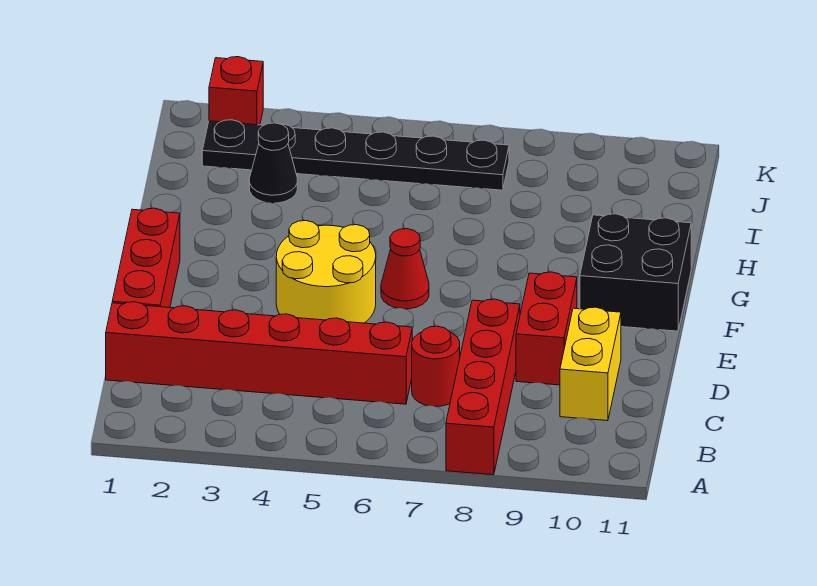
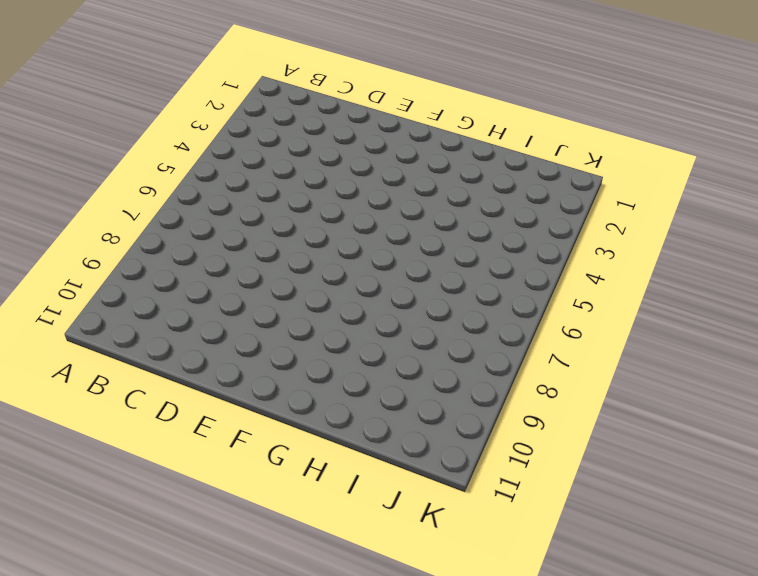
none -> red 1x4 brick [446,299,520,475]
none -> red 1x6 brick [106,302,412,404]
none -> red 1x1 round brick [412,326,460,406]

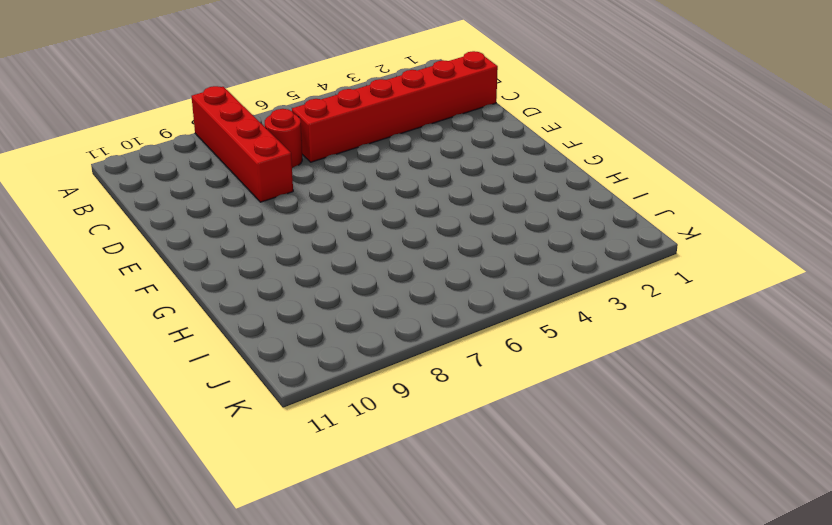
none -> yellow 1x2 brick [560,307,621,421]
none -> red 1x3 brick [112,208,180,307]
none -> red 1x2 brick [516,272,577,385]

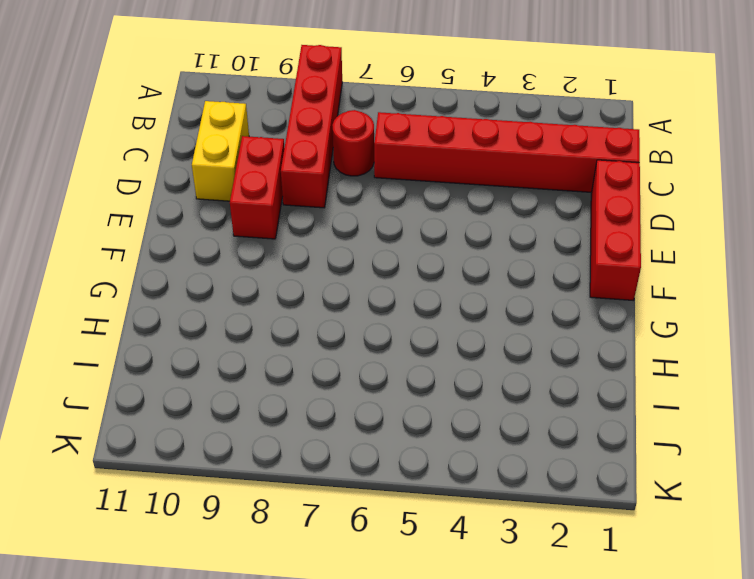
none -> yellow 2x2 round brick [276,221,376,323]
none -> red 1x1 cone [381,229,429,309]
none -> black 2x2 brick [580,214,691,331]

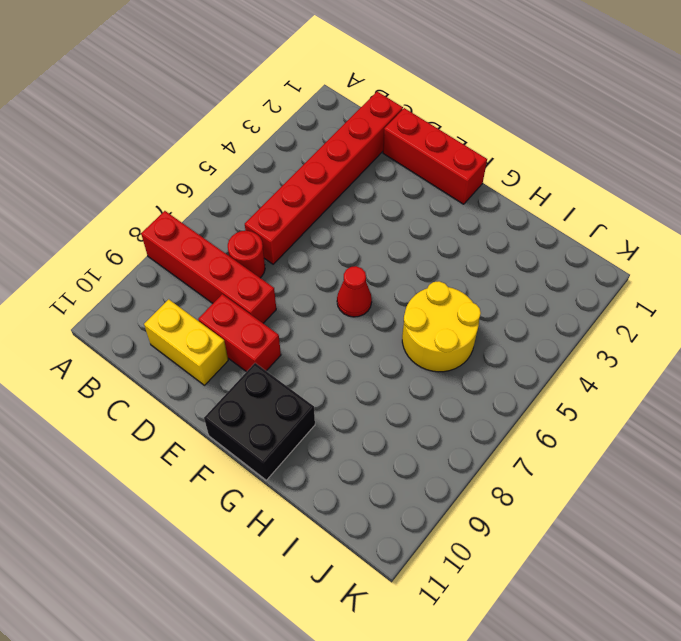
yellow 2x2 round brick [402,281,481,372] -> yellow 2x2 round brick moved to [276,221,376,323]
none -> black 1x1 cone [249,123,297,203]
none -> black 1x6 plate [202,120,509,190]
none -> red 1x1 brick [209,57,263,125]

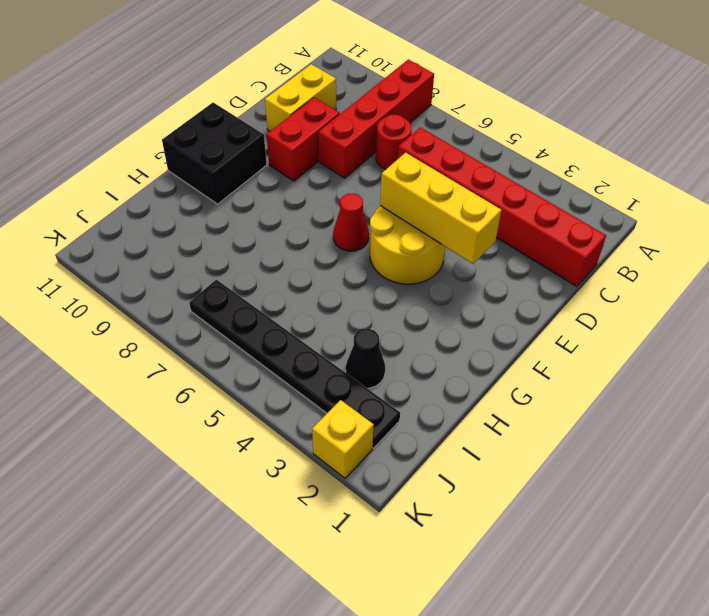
yellow 1x3 brick [380,153,501,264] -> none
yellow 1x1 brick [312,400,374,478] -> red 1x1 brick [209,57,263,125]
none -> red 1x3 brick [112,208,180,307]

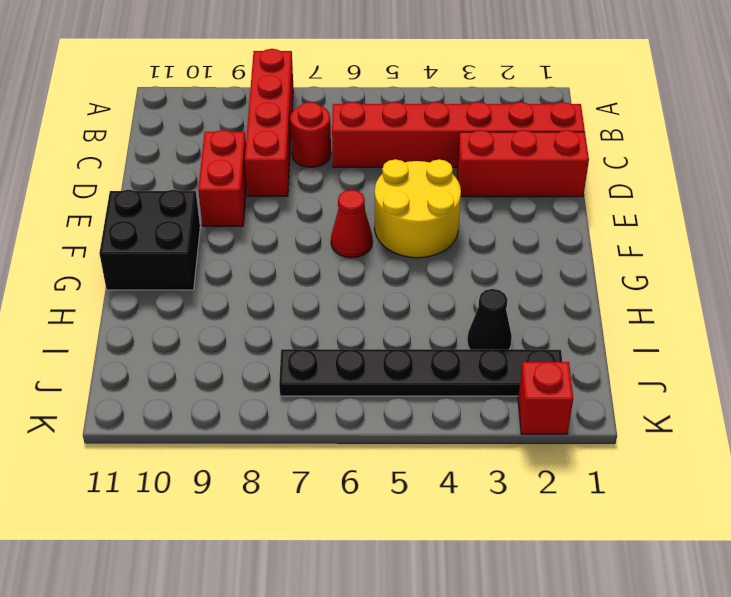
red 1x3 brick [457,130,589,197] -> red 1x3 brick turned to [112,208,180,307]
none -> yellow 1x2 brick [560,307,621,421]

